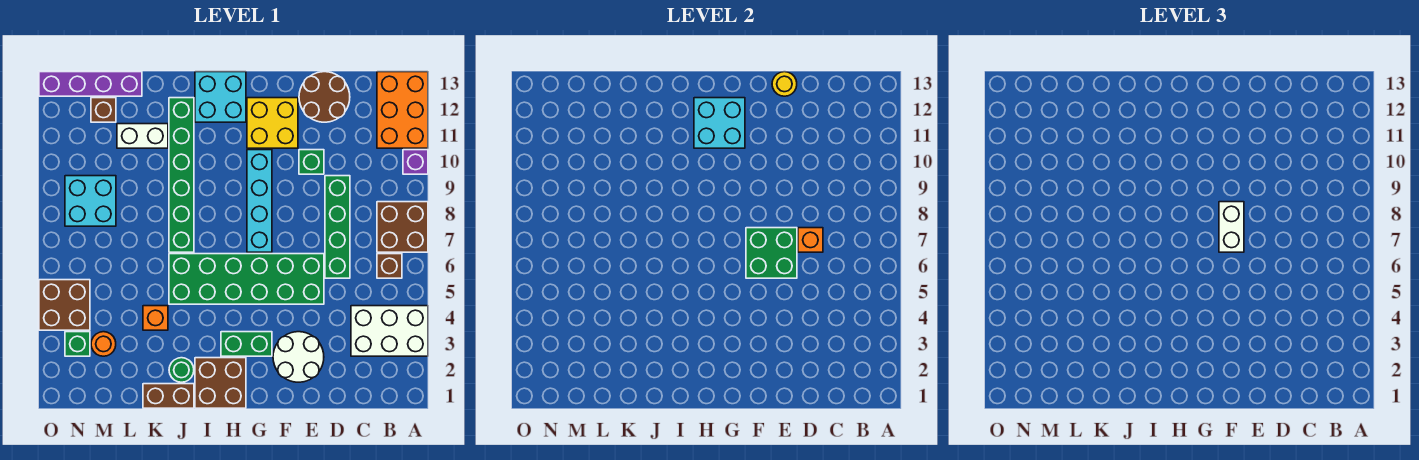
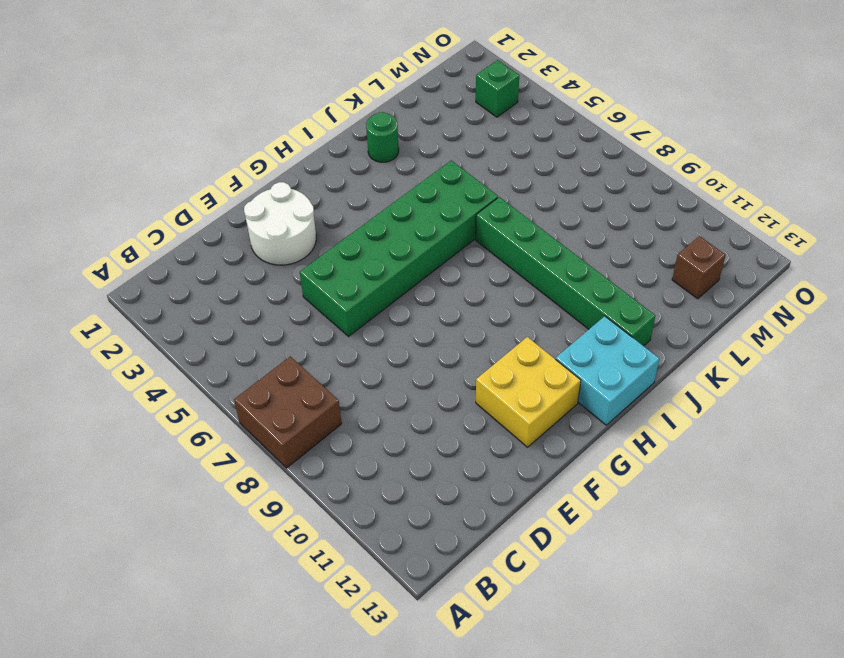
none -> white 2x3 brick [351,306,428,356]
none -> purple 1x1 brick [403,150,428,174]
none -> orange 2x3 brick [377,72,428,148]
none -> brown 1x1 brick [377,254,402,278]

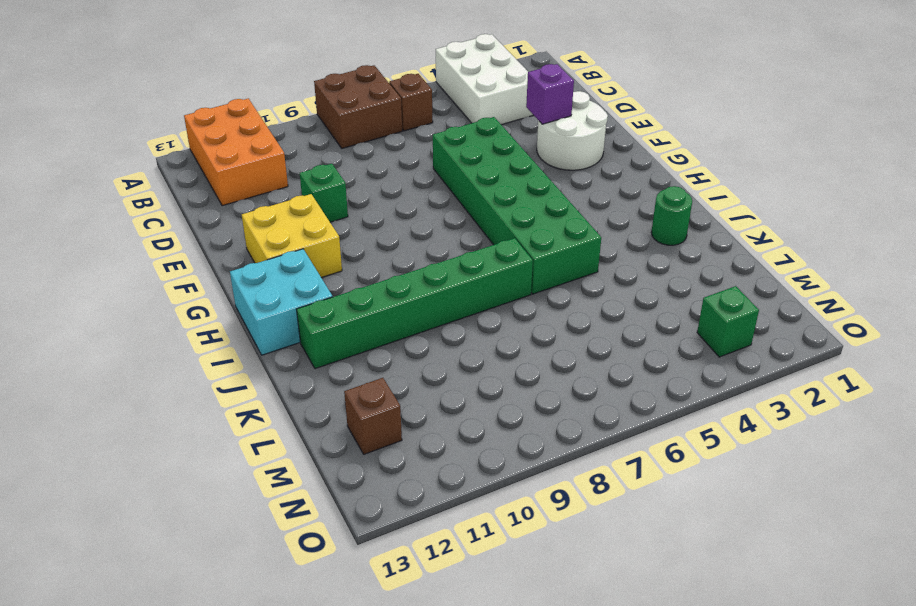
orange 2x3 brick [184,98,288,206] -> orange 2x3 brick turned to [377,72,428,148]
purple 1x1 brick [526,64,574,124] -> purple 1x1 brick moved to [403,150,428,174]
none -> green 1x4 brick [325,176,350,278]
none -> brown 2x2 round brick [299,72,350,122]
none -> green 1x2 brick [221,332,272,356]
none -> cyan 1x4 brick [247,150,272,252]

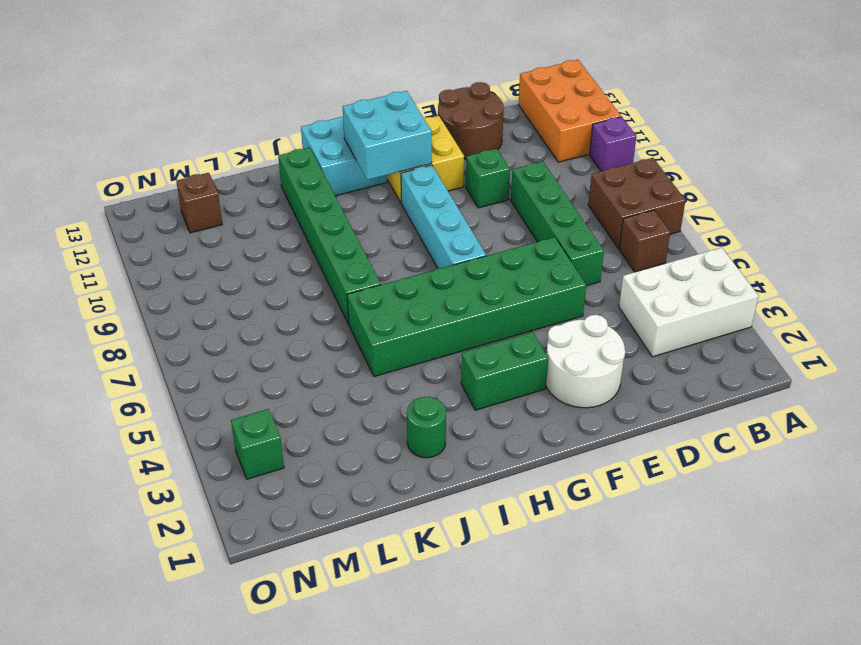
none -> brown 2x2 brick [195,358,246,408]
none -> brown 1x2 brick [143,384,194,408]
none -> orange 1x1 brick [143,306,168,330]
none -> white 1x2 brick [117,124,168,148]

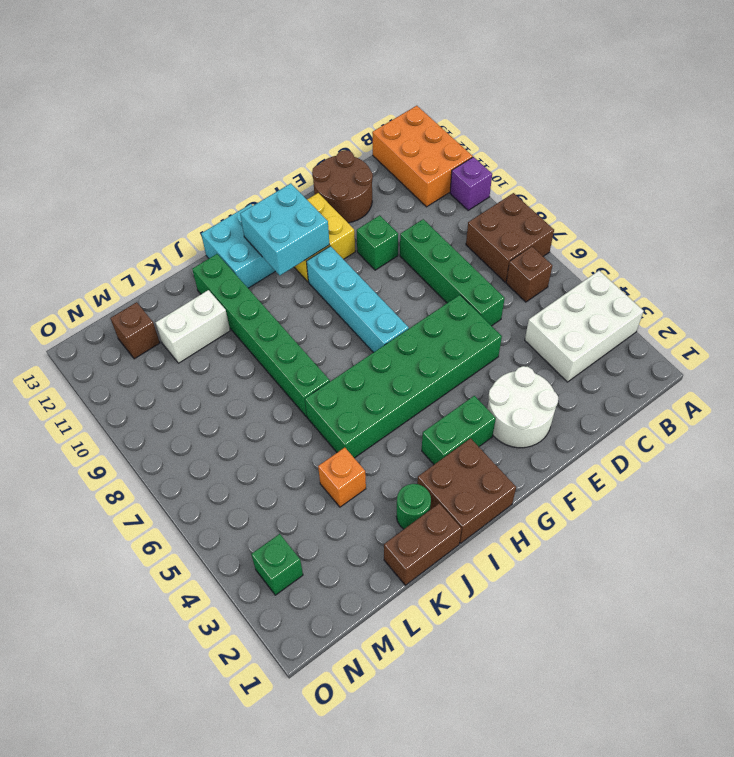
none -> purple 1x4 brick [39,72,142,96]
none -> orange 1x1 round brick [91,332,116,356]
none -> cyan 2x2 brick [65,176,116,226]
none -> brown 2x2 brick [39,280,90,330]

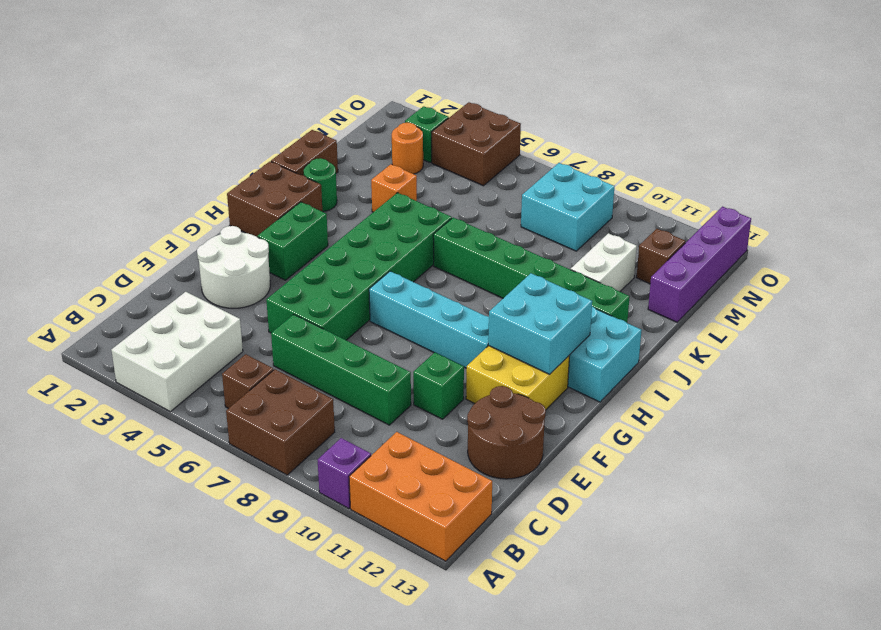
none -> orange 1x1 brick [798,228,823,252]
none -> green 2x2 brick [746,228,797,278]
none -> yellow 1x1 round brick [772,72,797,96]
none -> white 1x2 brick [1219,202,1244,252]

